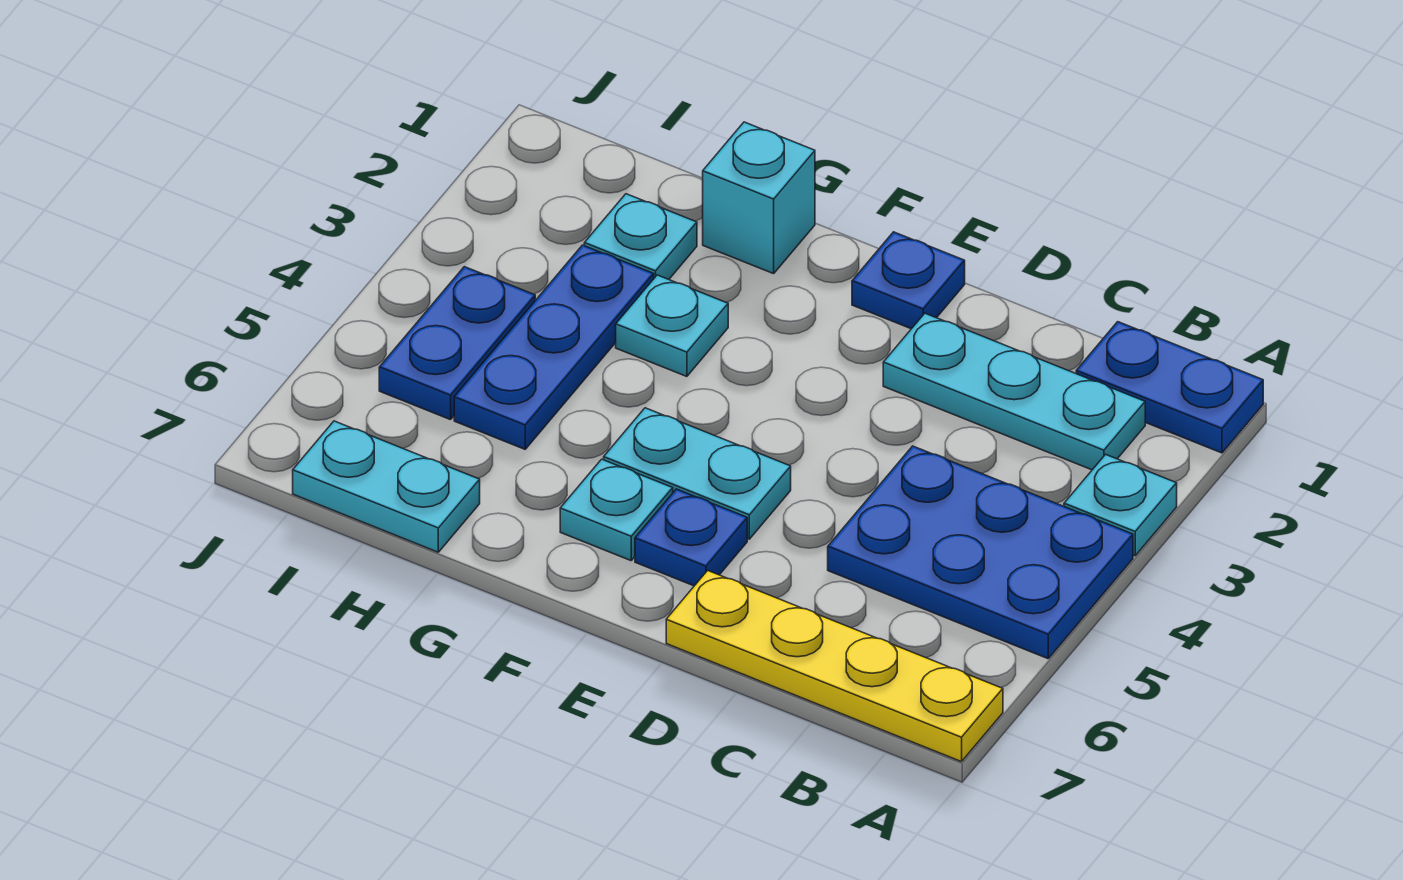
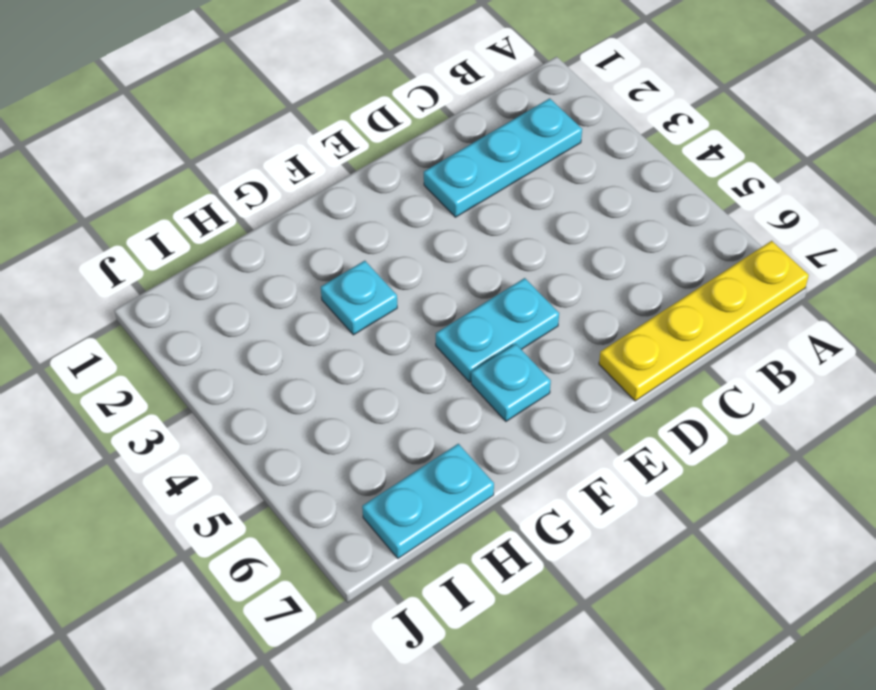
none -> blue 1x2 plate [1076,322,1263,453]
none -> cyan 1x1 plate [1064,454,1177,556]
none -> blue 2x3 plate [828,446,1133,659]

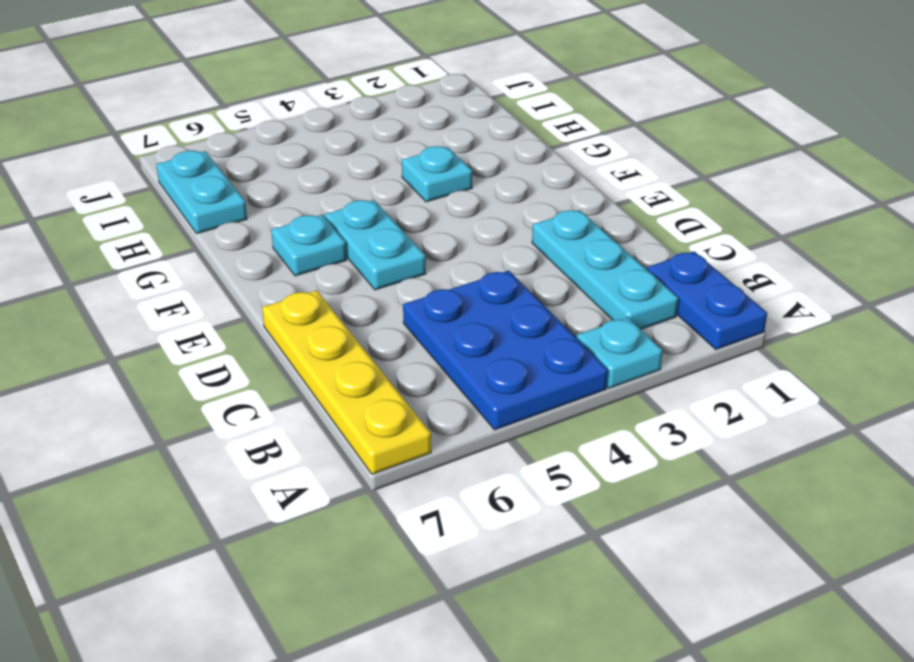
none -> blue 1x1 plate [852,232,965,329]
none -> blue 1x1 plate [635,489,747,586]
none -> cyan 1x1 brick [703,122,815,274]

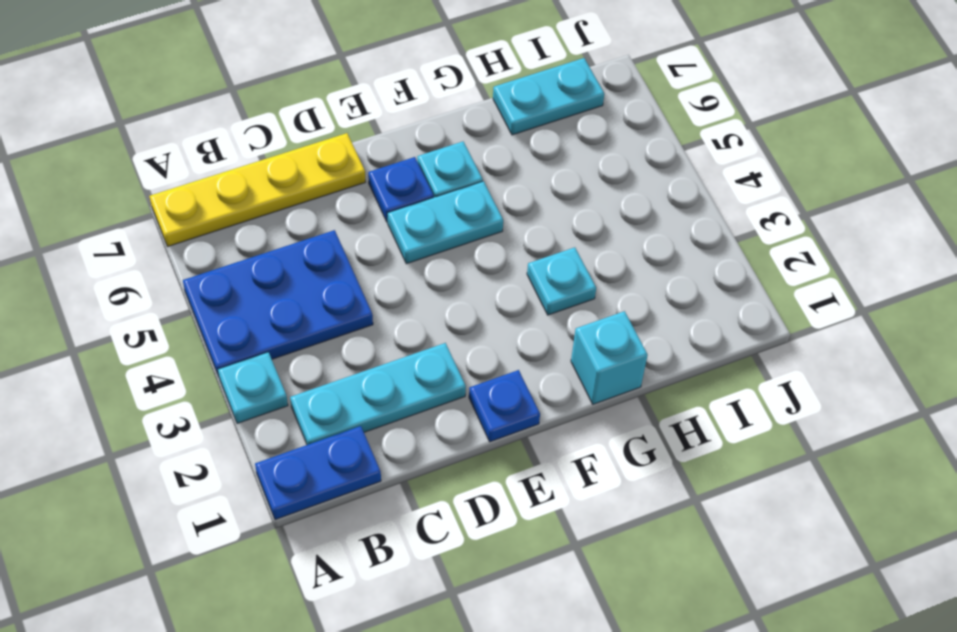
none -> cyan 1x1 plate [584,194,697,279]
none -> blue 1x3 plate [454,245,654,449]
none -> blue 1x2 plate [379,267,535,420]

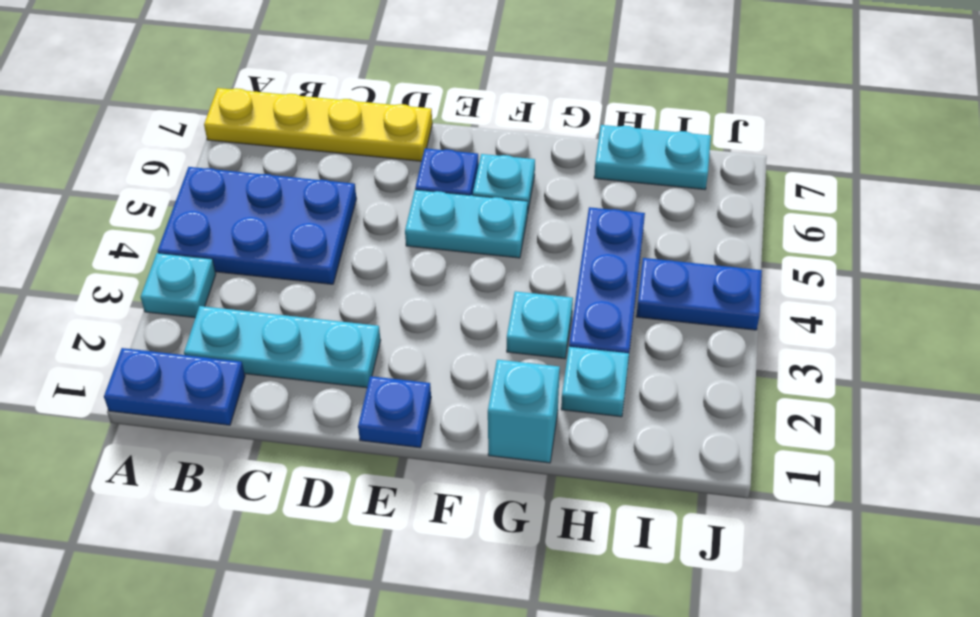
blue 1x2 plate [636,258,762,330] -> blue 1x2 plate turned to [379,267,535,420]

